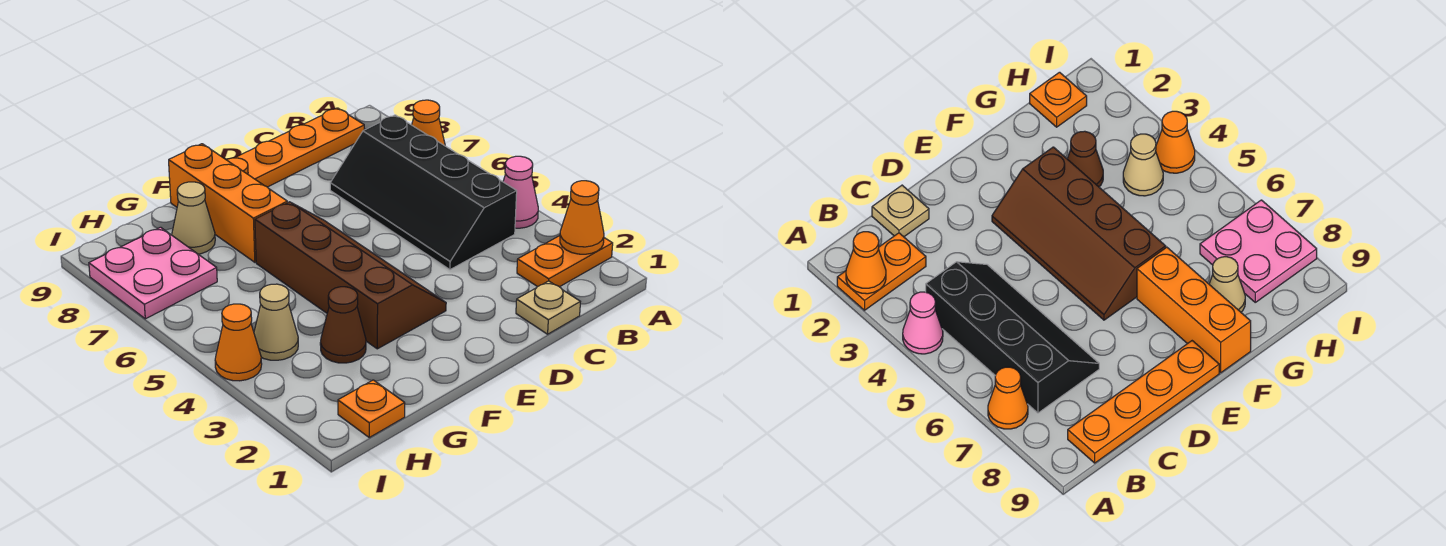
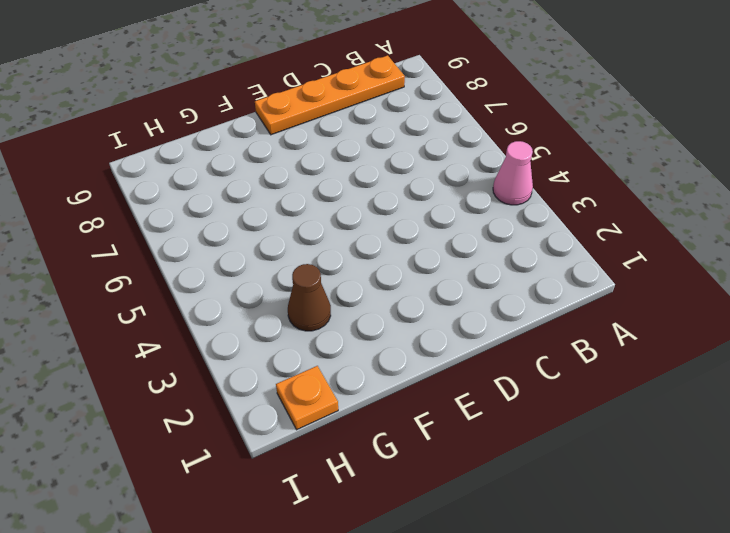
none -> orange 1x2 plate [517,236,613,287]
none -> orange 1x1 cone [412,100,445,146]
none -> black 2x4 slope [330,115,517,270]

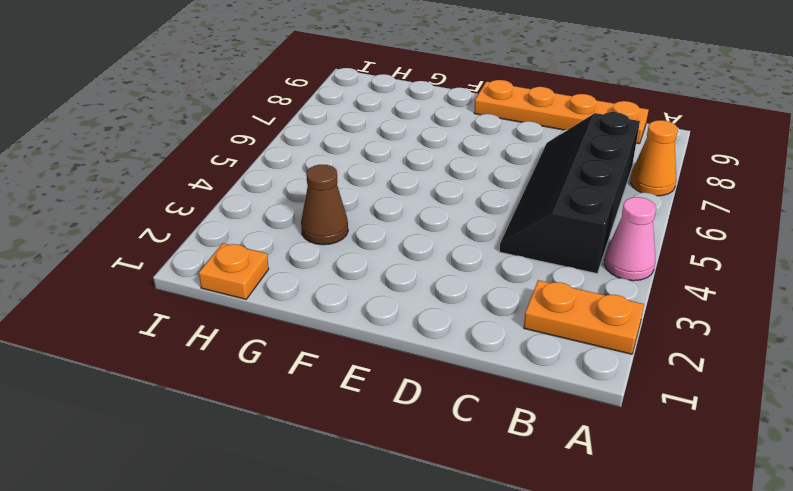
none -> tan 1x1 plate [516,281,580,334]
none -> brown 2x4 slope [255,202,446,349]
none -> orange 1x3 brick [169,144,287,262]

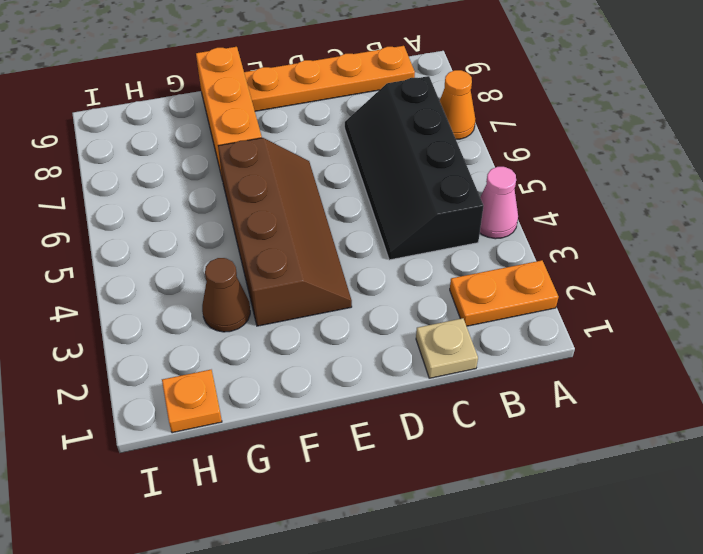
none -> tan 1x1 cone [172,182,215,254]
none -> tan 1x1 cone [254,284,298,360]
none -> pink 2x2 plate [89,227,217,319]

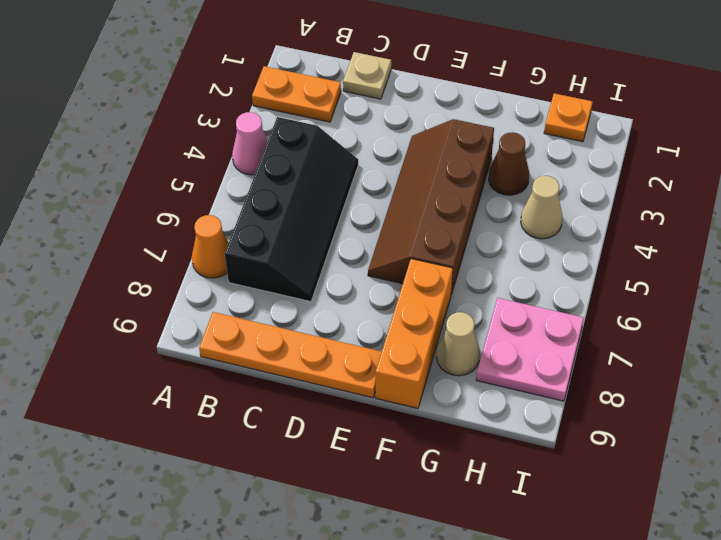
none -> orange 1x1 cone [215,304,262,381]
none -> orange 1x1 cone [560,181,604,254]

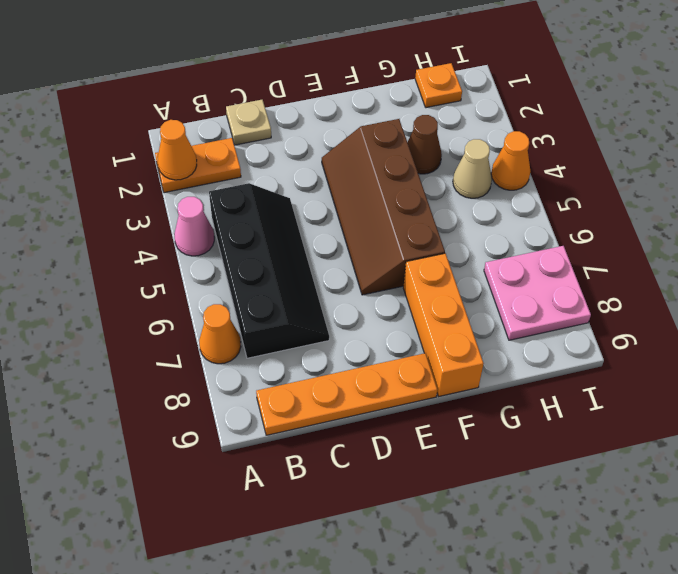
none -> tan 1x1 cone [172,182,215,254]

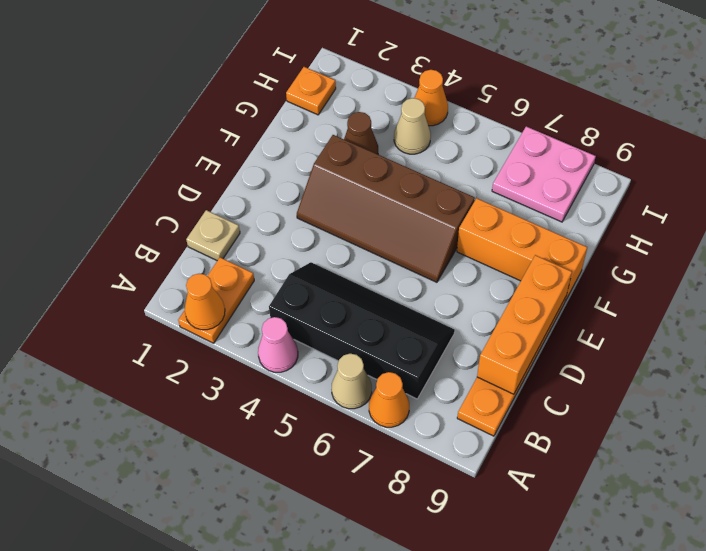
tan 1x1 cone [332,354,372,409] -> tan 1x1 cone moved to [172,182,215,254]
orange 1x3 brick [477,255,572,394] -> none

